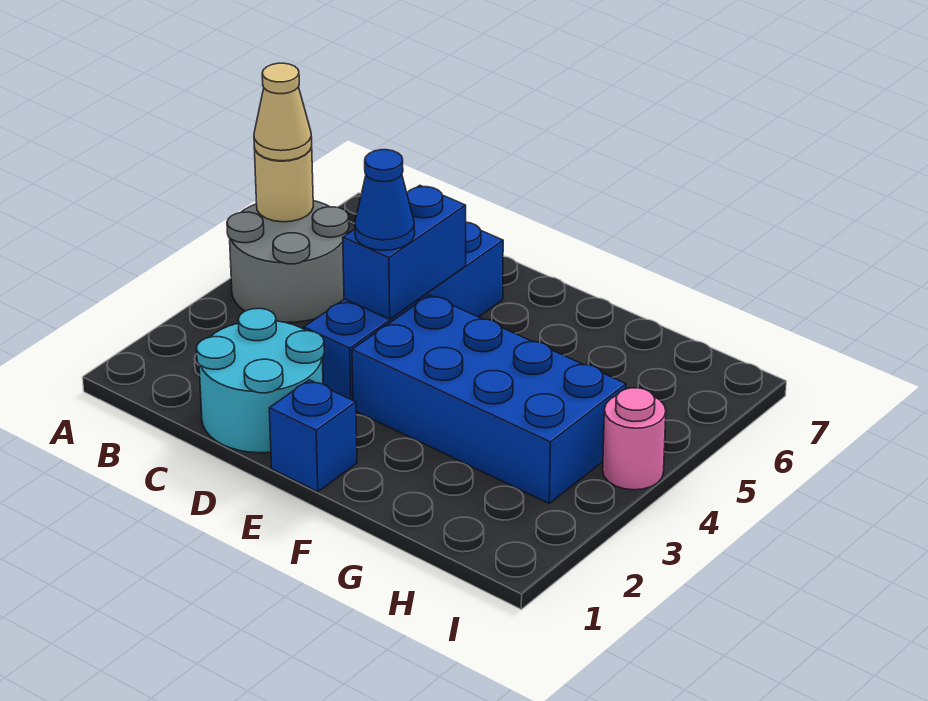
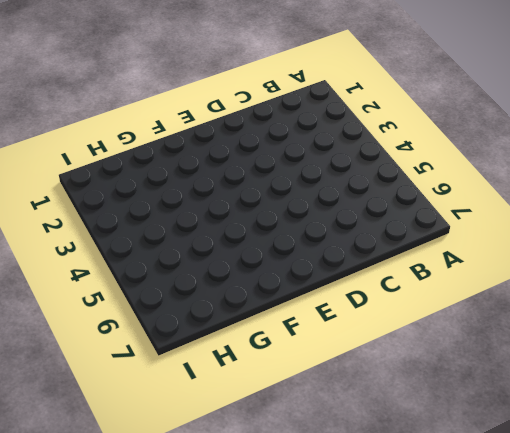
none -> grey 2x2 round brick [227,201,349,323]
none -> cyan 2x2 round brick [196,308,324,453]

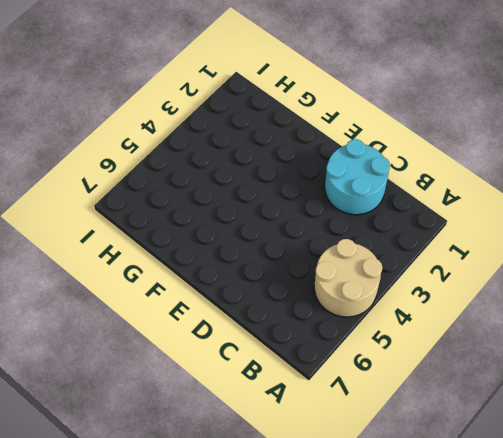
tan 2x2 round brick [314,239,382,317] -> grey 2x2 round brick [227,201,349,323]
none -> blue 1x4 brick [304,222,503,400]
none -> blue 1x1 brick [269,380,357,492]

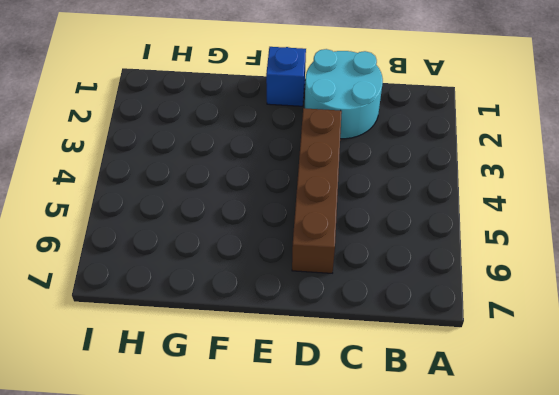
brown 1x4 brick [292,108,342,273] -> blue 1x4 brick [304,222,503,400]
none -> grey 2x2 round brick [227,201,349,323]
none -> blue 2x4 brick [352,295,626,503]

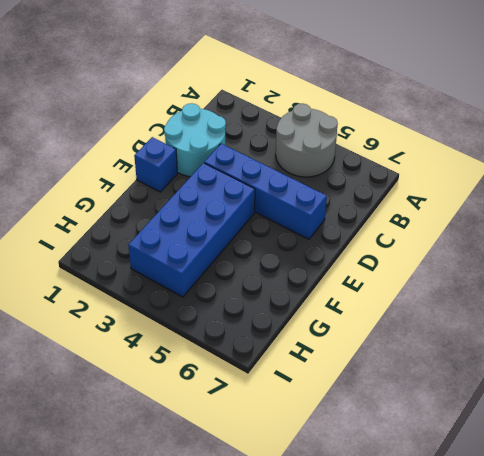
none -> pink 1x1 round brick [603,388,666,490]
none -> tan 1x1 round brick [254,147,313,222]

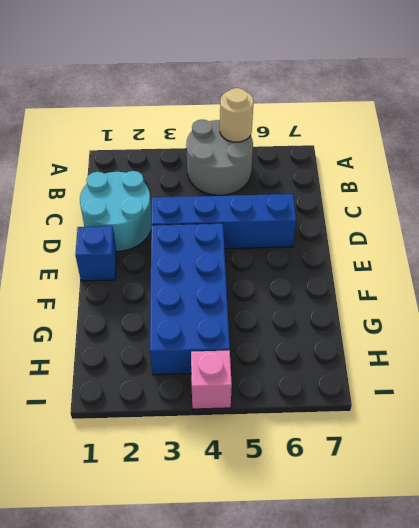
pink 1x1 brick [191,350,232,409] -> pink 1x1 round brick [603,388,666,490]
none -> blue 1x2 brick [343,185,466,319]
none -> tan 1x1 cone [254,63,312,161]

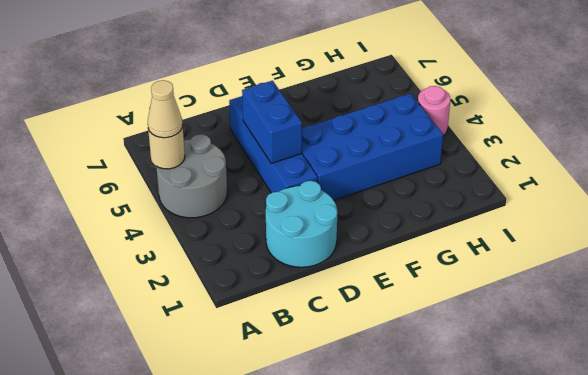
none -> blue 1x1 brick [269,380,357,492]
none -> blue 1x1 cone [355,150,415,250]

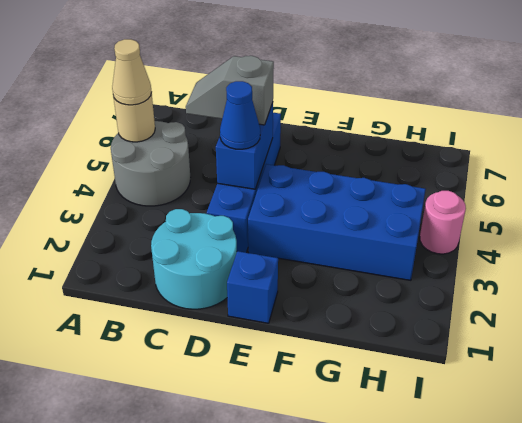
grey 1x2 slope [186,56,274,125] -> none

